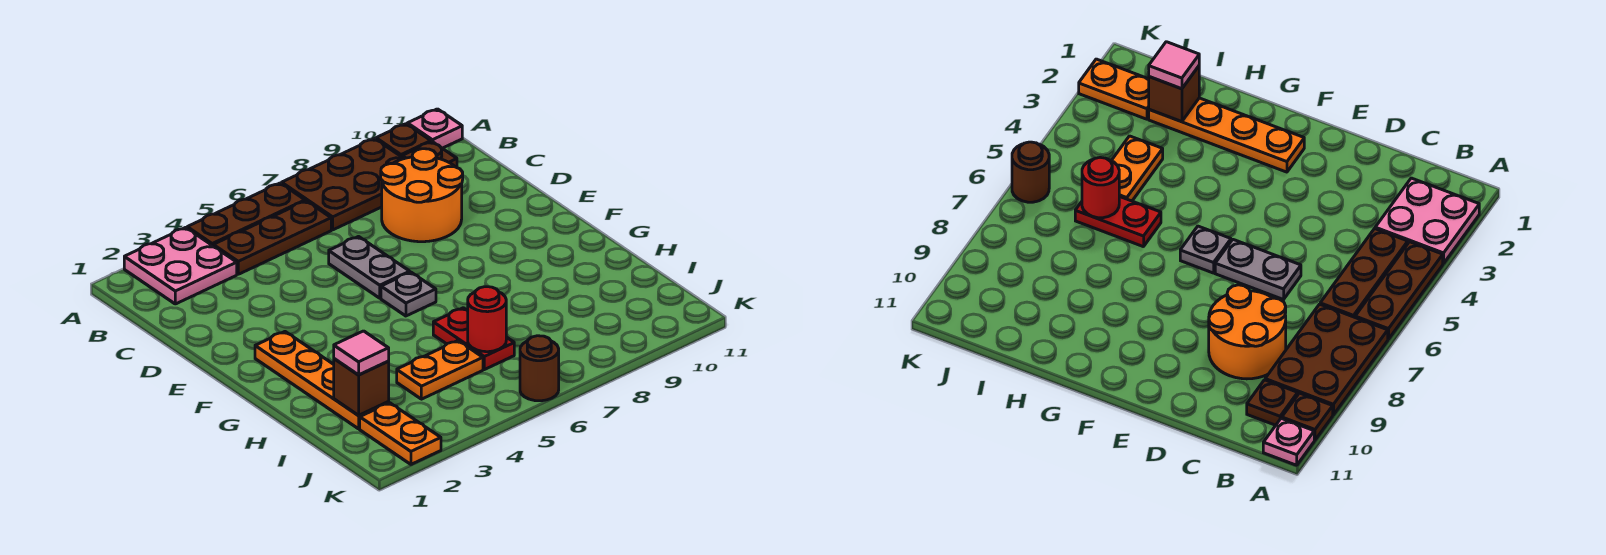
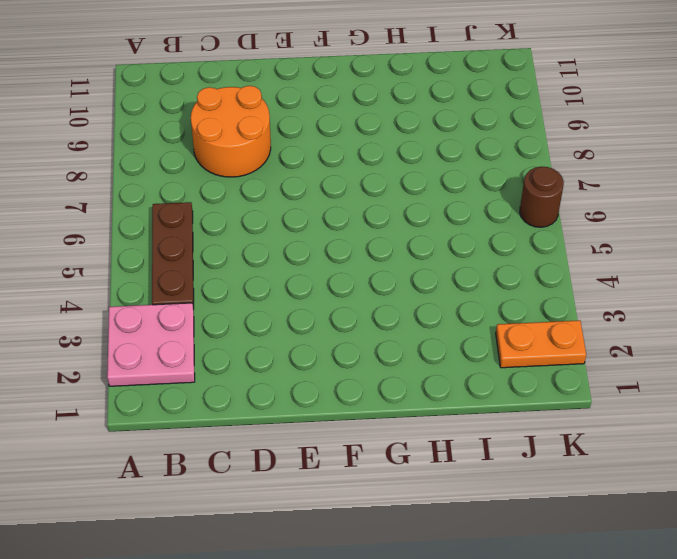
none -> brown 1x3 plate [187,183,305,246]
none -> brown 2x3 plate [282,139,404,230]
none -> brown 1x1 plate [376,124,431,157]

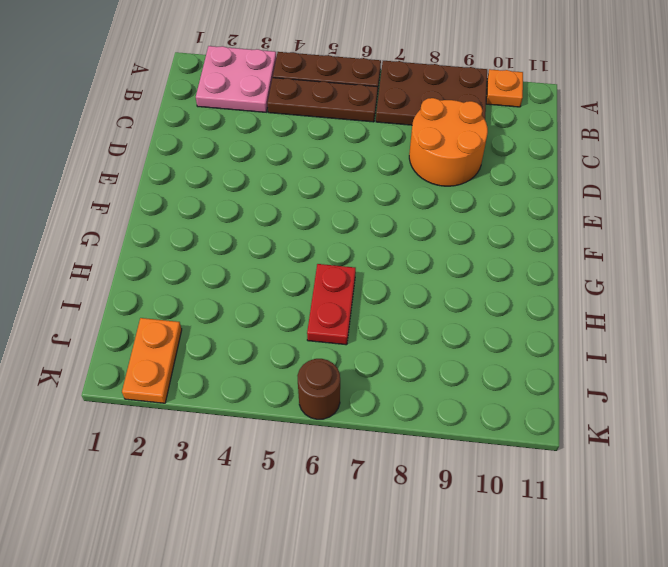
orange 1x1 plate [486,69,523,107] -> brown 1x1 plate [376,124,431,157]
none -> pink 1x1 plate [407,109,462,148]
none -> brown 1x1 plate [402,142,457,168]
none -> grey 1x2 plate [329,237,410,298]

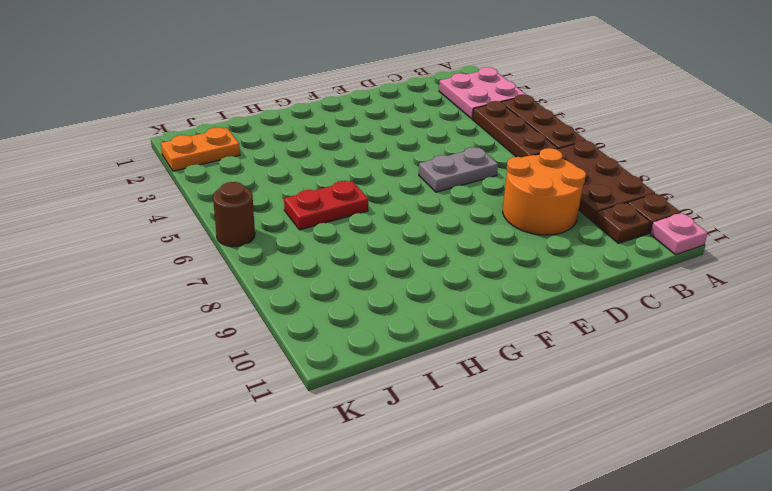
none -> orange 1x4 plate [255,332,389,429]
none -> grey 1x1 plate [381,272,436,316]
none -> orange 1x2 plate [397,341,483,399]

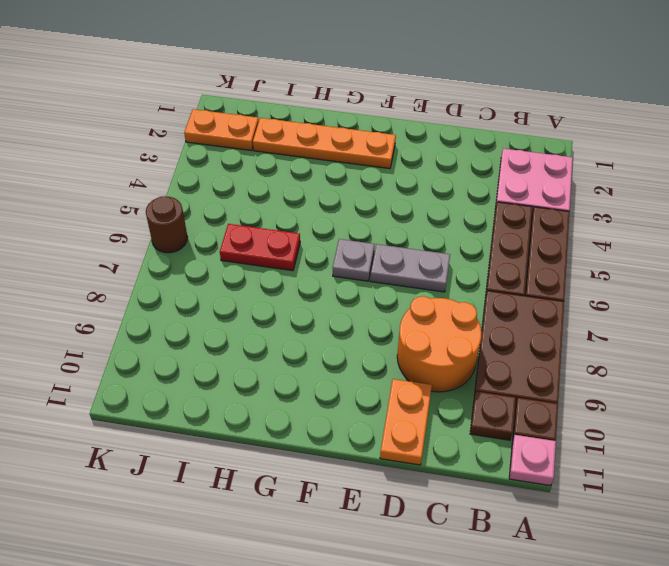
orange 1x2 plate [380,379,432,465] -> orange 1x2 plate moved to [397,341,483,399]
none -> brown 1x1 brick [334,359,389,415]
none -> red 1x1 round brick [468,287,506,352]
none -> pink 1x1 tile [334,331,389,375]

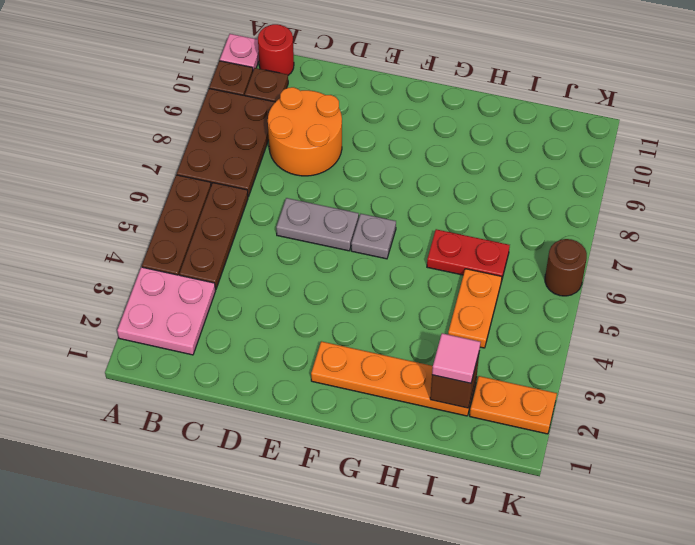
red 1x1 round brick [258,24,294,75] -> red 1x1 round brick moved to [468,287,506,352]

